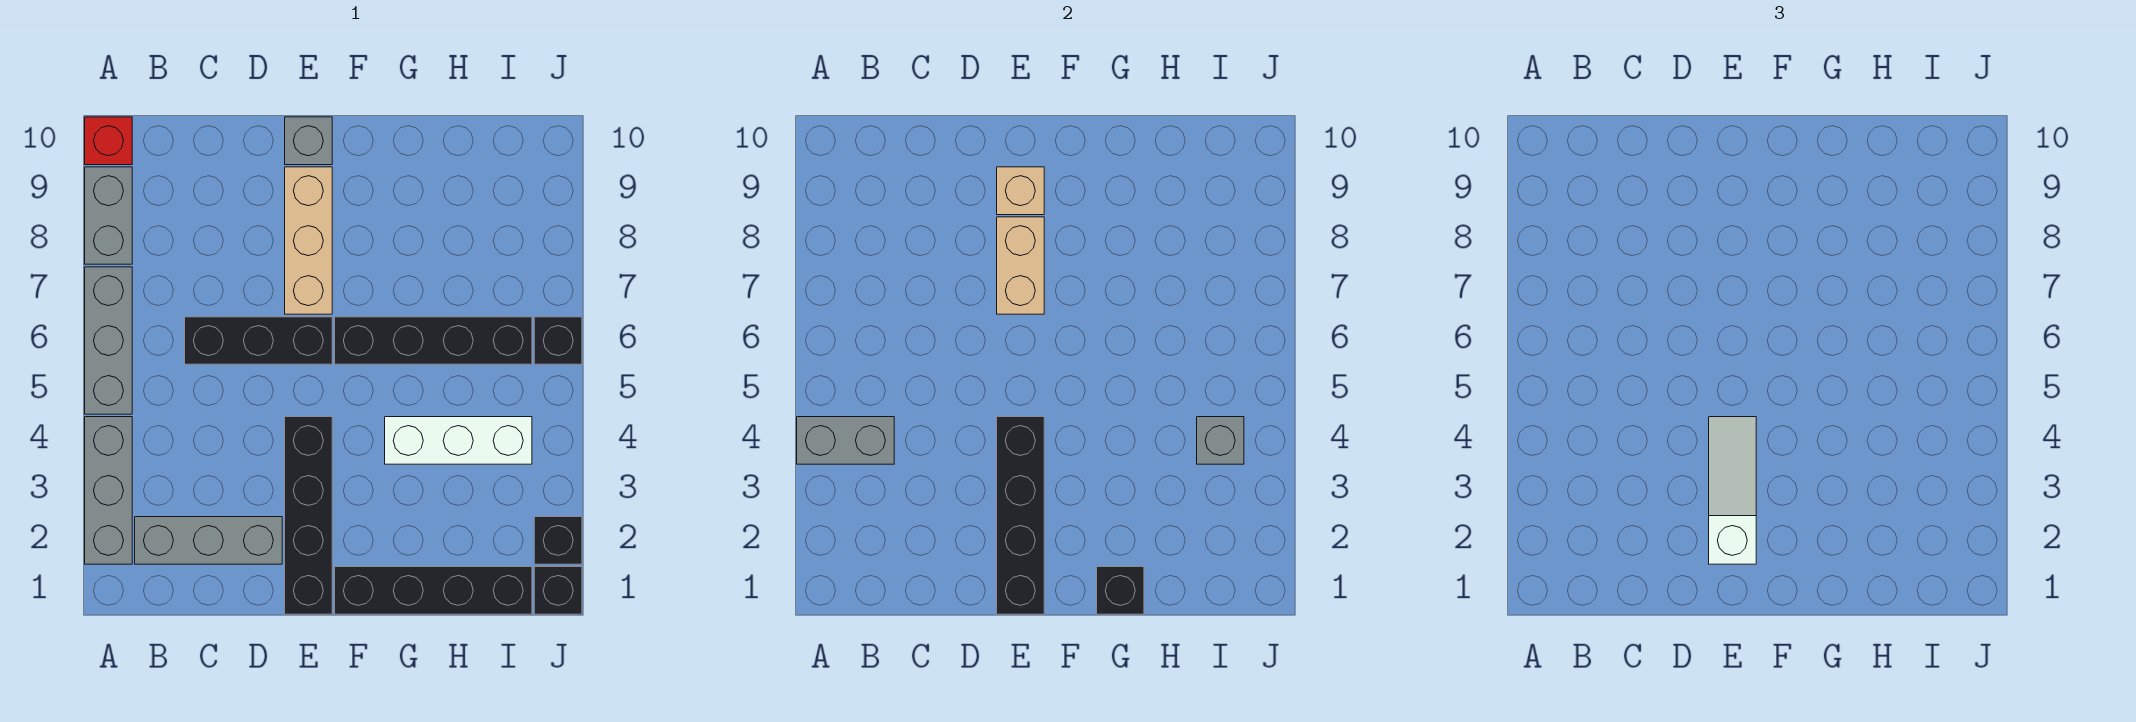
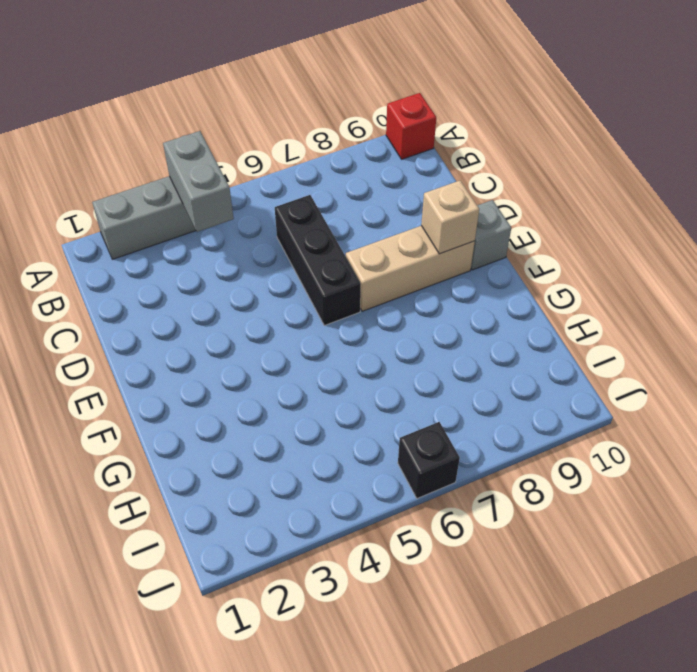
none -> grey 1x3 brick [85,267,132,414]
none -> grey 1x2 brick [85,167,132,264]
none -> grey 1x3 brick [135,517,282,564]

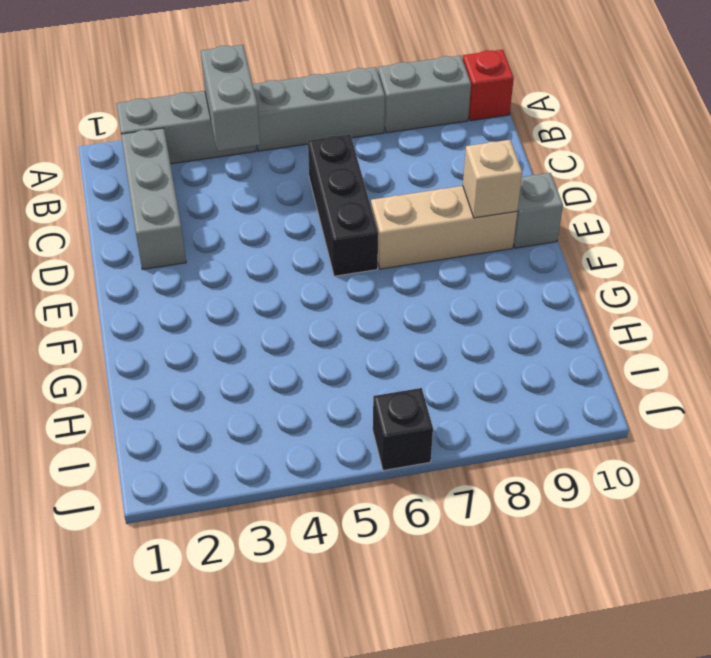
none -> black 1x4 brick [285,417,332,614]
none -> black 1x4 brick [335,567,532,614]
none -> black 1x4 brick [335,317,532,364]

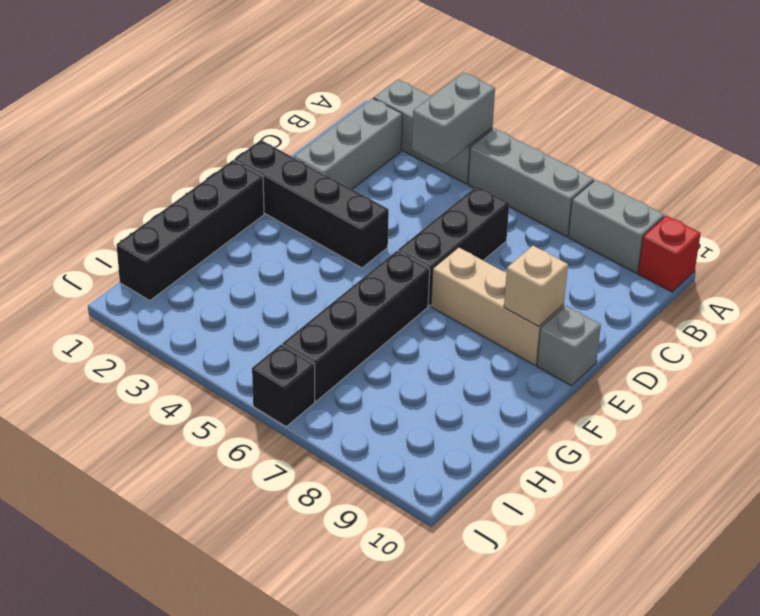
none -> white 1x3 brick [385,417,532,464]
none -> black 1x1 brick [534,567,582,614]
none -> black 1x1 brick [534,517,582,564]

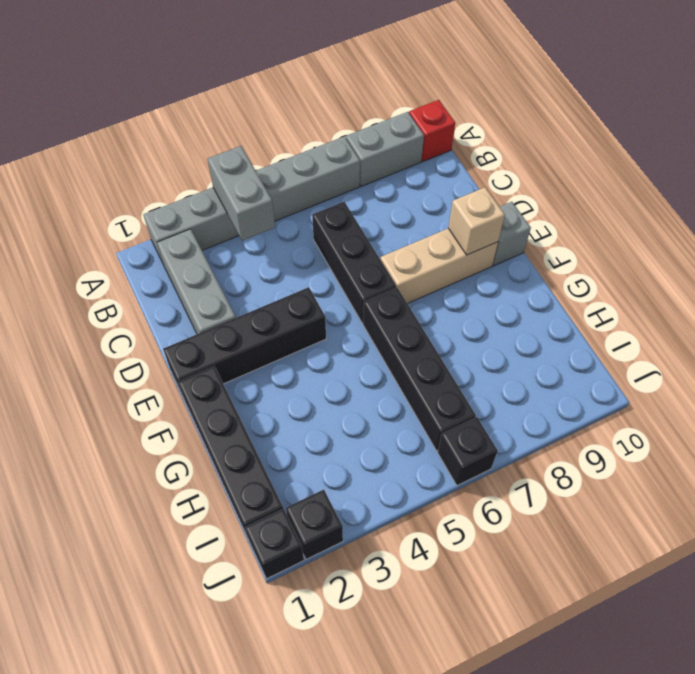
none -> white 1x3 brick [385,417,532,464]
none -> black 1x4 brick [997,417,1044,614]
none -> tan 1x2 brick [997,217,1044,314]

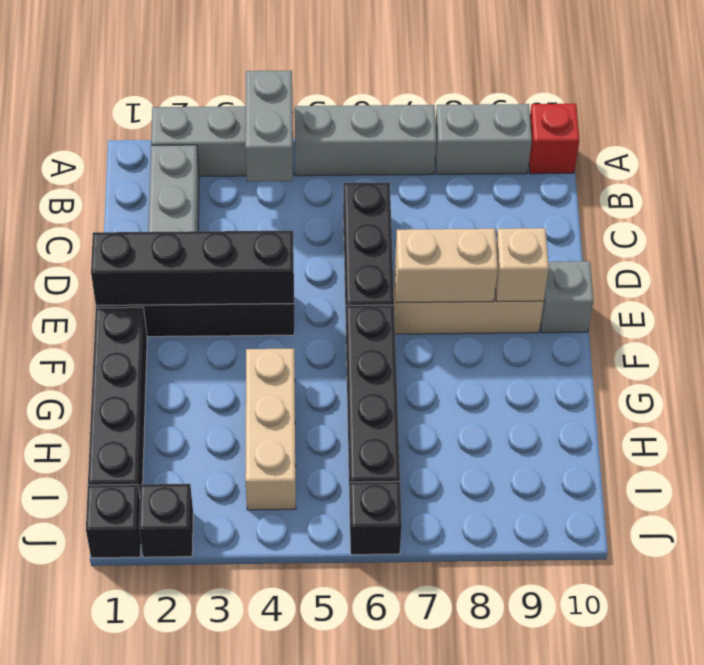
tan 1x3 brick [245,349,296,510] -> white 1x3 brick [385,417,532,464]
none -> black 1x1 brick [1097,567,1144,614]
none -> grey 1x1 brick [1197,417,1244,464]
none -> white 1x3 slope [1709,417,1756,564]

